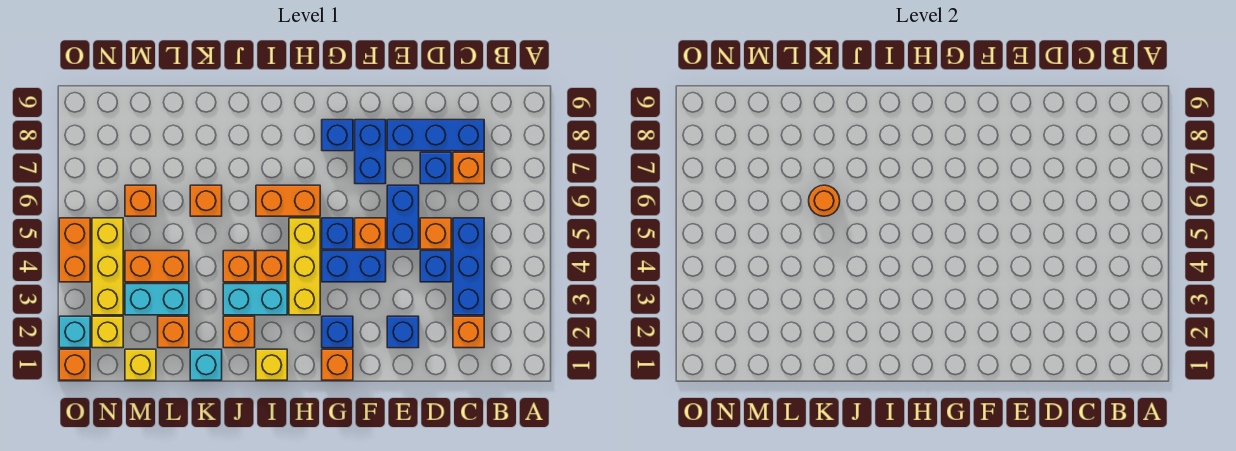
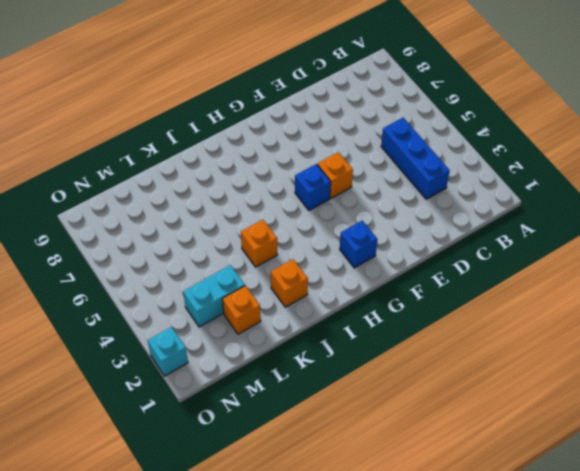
none -> orange 1x1 brick [453,316,484,348]
none -> orange 1x1 brick [453,152,484,184]
none -> blue 1x3 brick [387,120,484,151]
none -> blue 1x1 brick [420,251,451,282]

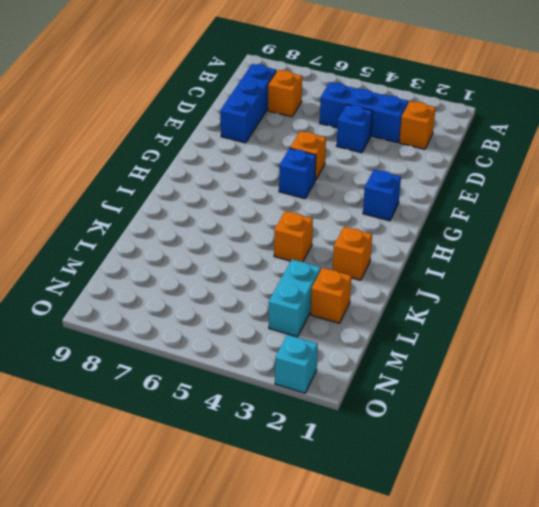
none -> orange 1x1 brick [420,218,451,249]
none -> blue 1x1 brick [420,152,451,184]
none -> blue 1x1 brick [387,316,419,348]
none -> blue 1x2 brick [387,185,419,249]

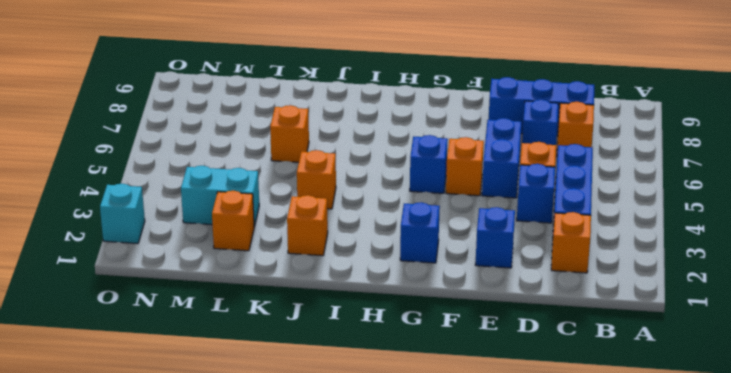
none -> blue 1x2 brick [322,251,386,282]
none -> blue 1x2 brick [355,120,386,184]
none -> orange 1x1 brick [322,349,353,380]
none -> blue 1x1 brick [322,120,353,151]

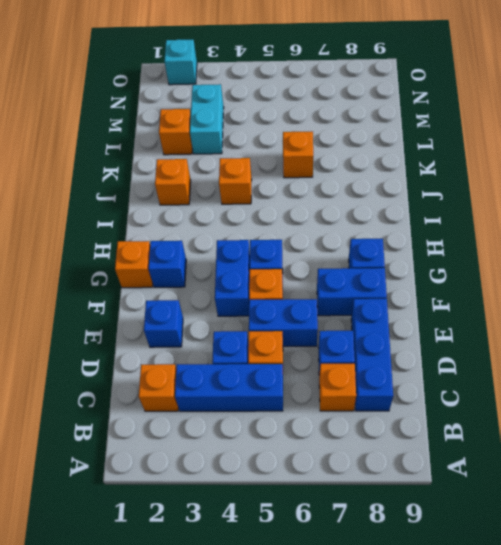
none -> yellow 1x3 brick [289,218,320,315]
none -> orange 1x2 brick [256,185,320,216]
none -> yellow 1x1 brick [256,349,287,380]
none -> cyan 1x2 brick [223,284,287,315]

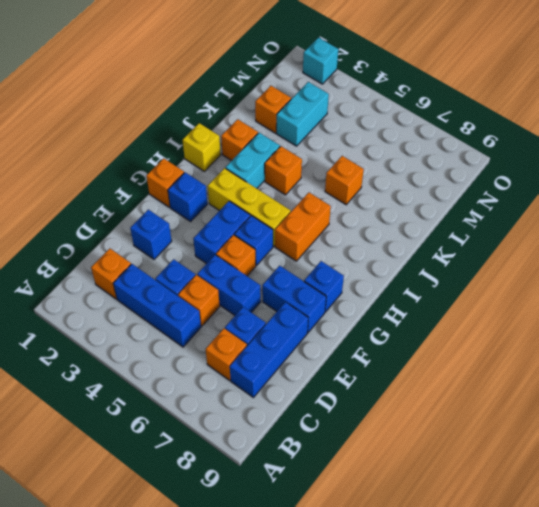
none -> orange 1x1 brick [256,251,287,282]
none -> cyan 1x1 brick [190,349,222,380]
none -> orange 1x2 brick [125,251,189,282]
none -> yellow 1x1 brick [125,349,156,380]

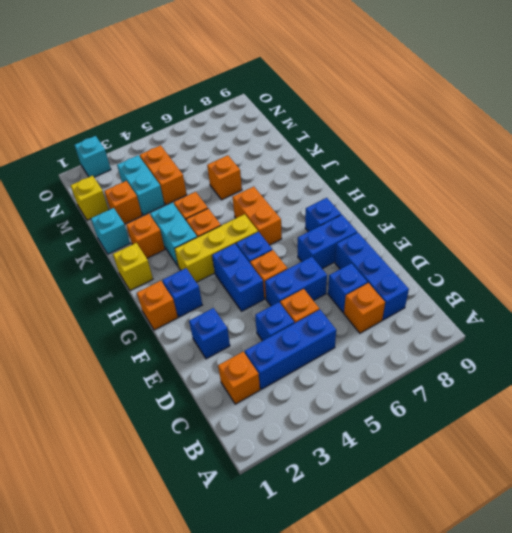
none -> orange 1x1 brick [125,185,156,216]
none -> yellow 1x1 brick [92,316,123,348]
none -> yellow 1x3 brick [92,218,123,315]
none -> orange 1x1 brick [59,349,90,380]

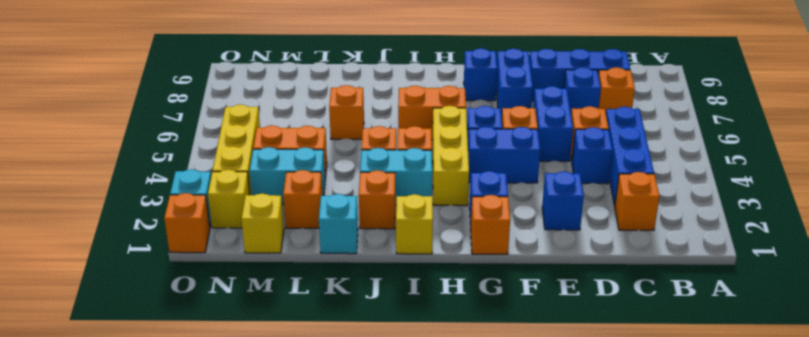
none -> orange 1x1 brick [125,185,156,216]
none -> orange 1x2 brick [59,218,90,282]
none -> orange 1x1 round brick [809,185,840,216]

